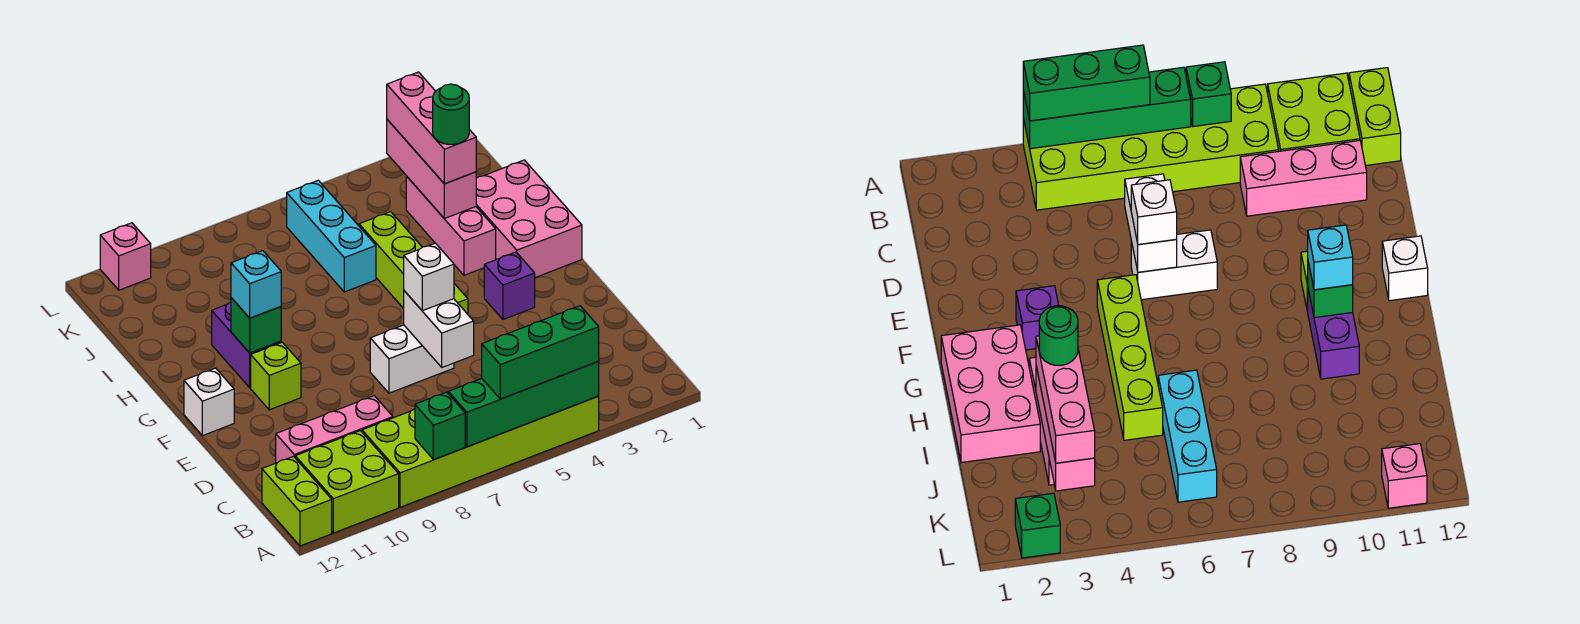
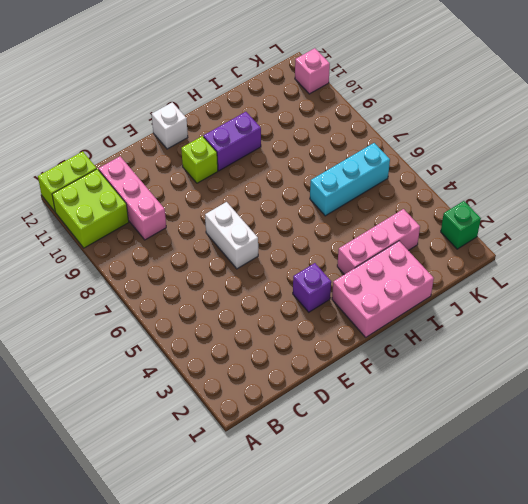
none -> lime 2x6 brick [362,396,599,507]
none -> lime 1x4 brick [359,212,468,314]
none -> green 1x4 brick [448,362,599,447]

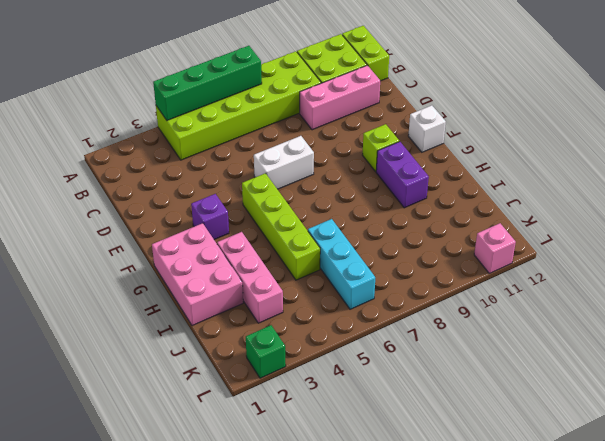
none -> green 1x1 brick [415,392,465,460]
none -> white 1x2 brick [404,291,474,367]
none -> green 1x1 brick [231,298,281,353]

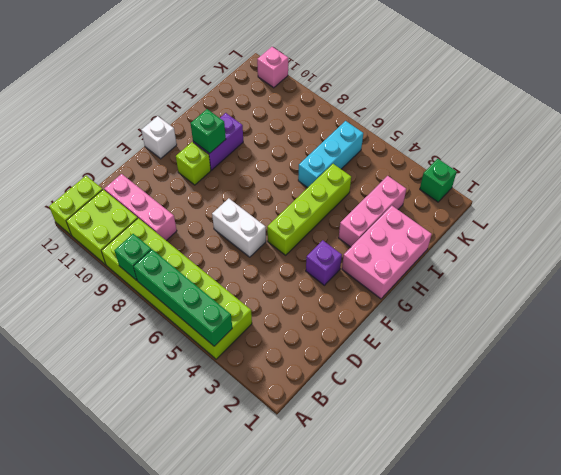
none -> white 1x2 brick [404,291,474,367]
none -> pink 1x3 brick [387,120,476,219]
none -> green 1x3 brick [482,306,599,399]

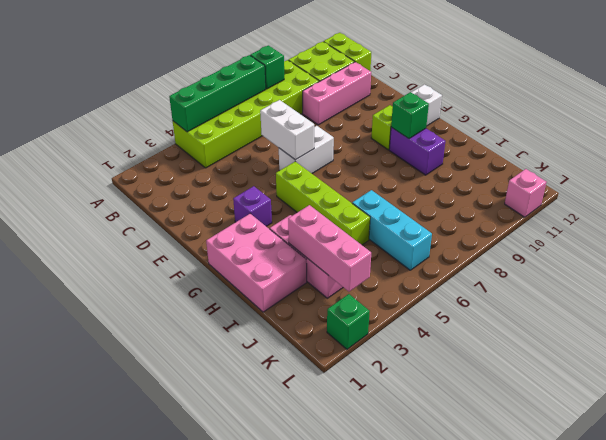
none -> green 1x3 brick [482,306,599,399]
none -> white 1x1 brick [404,243,454,311]
none -> cyan 1x1 brick [231,251,281,318]

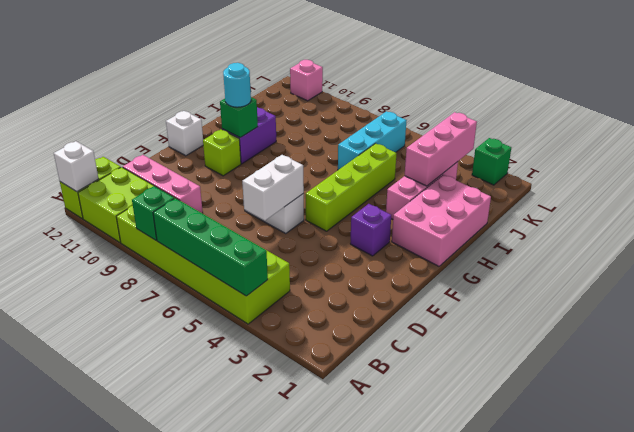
white 1x1 brick [54,141,99,192] -> white 1x1 brick moved to [404,243,454,311]
cyan 1x1 round brick [223,63,251,107] -> cyan 1x1 brick [231,251,281,318]
none -> green 1x3 brick [482,306,599,399]
none -> pink 1x3 brick [387,72,476,184]
none -> green 1x1 round brick [433,84,469,145]

